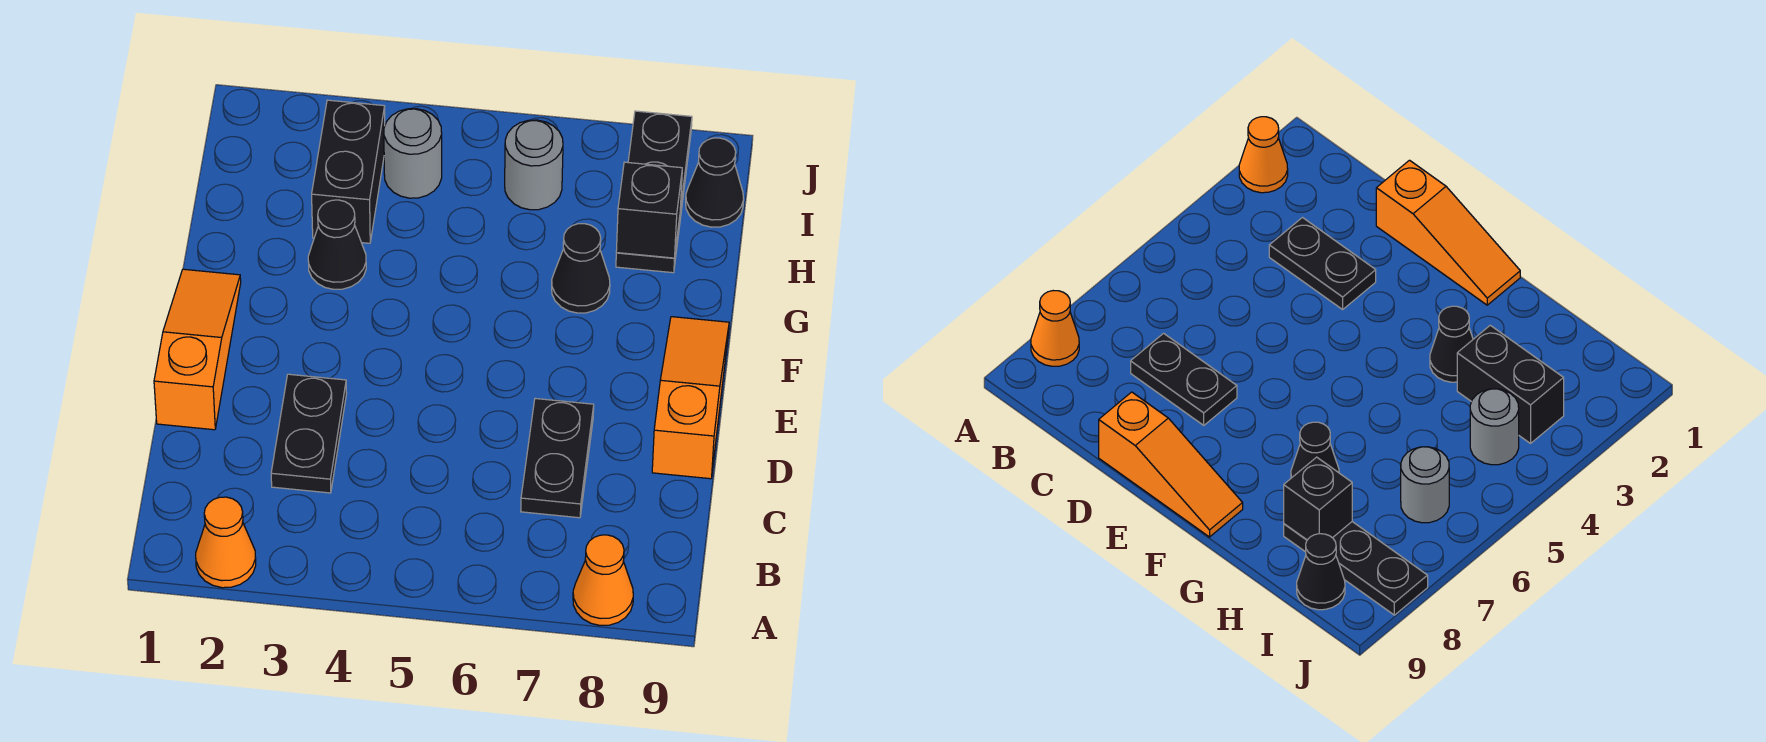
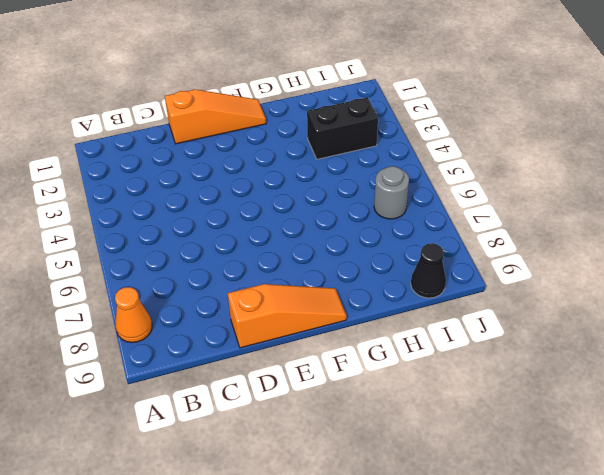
none -> orange 1x1 cone [196,497,256,588]
none -> black 1x2 plate [271,374,347,493]
none -> black 1x2 plate [521,399,594,518]

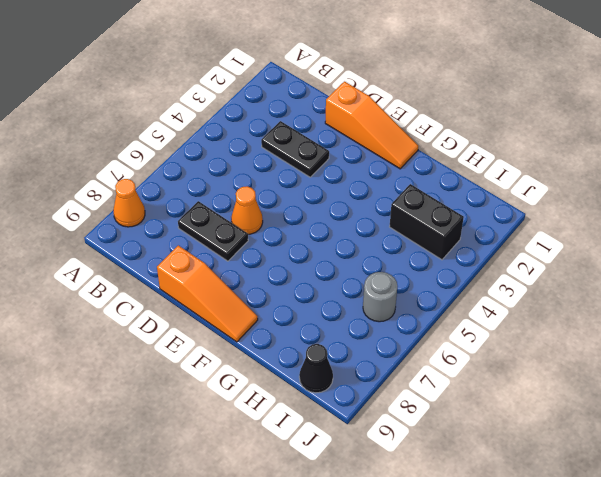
orange 1x1 cone [231,186,263,234] -> orange 1x1 cone moved to [196,497,256,588]
none -> black 1x1 cone [308,200,366,289]
none -> black 1x1 cone [552,224,610,313]
none -> black 1x3 plate [616,111,692,273]

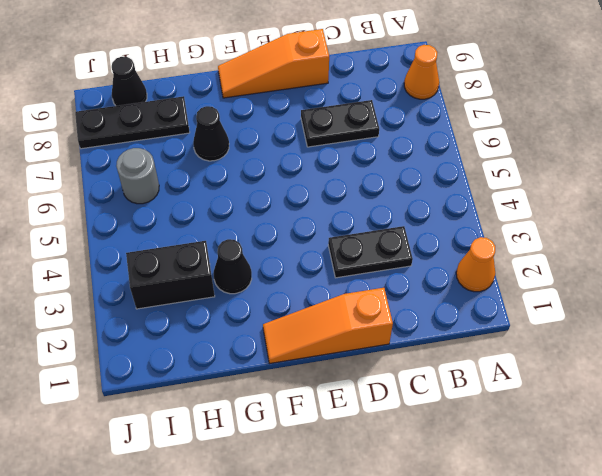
none -> grey 1x1 round brick [384,109,442,198]
none -> black 1x1 brick [616,162,682,258]

